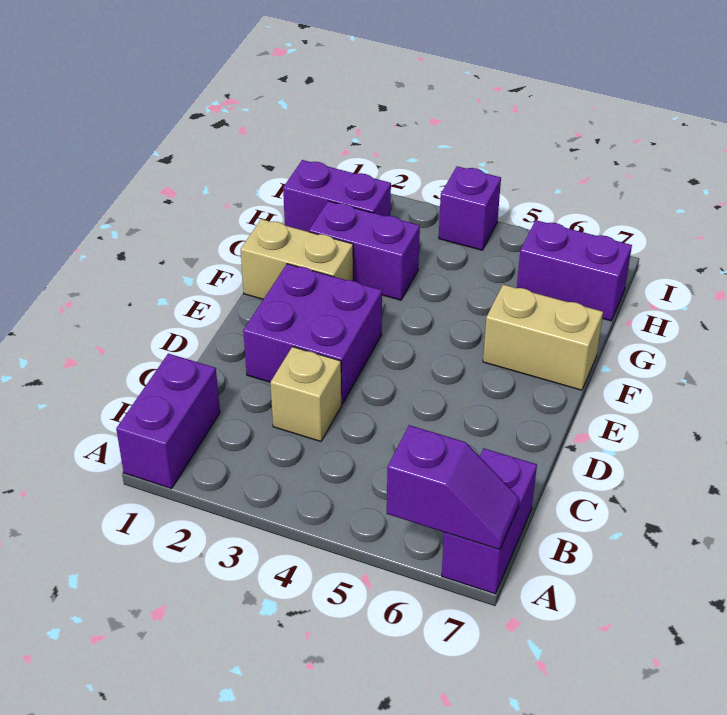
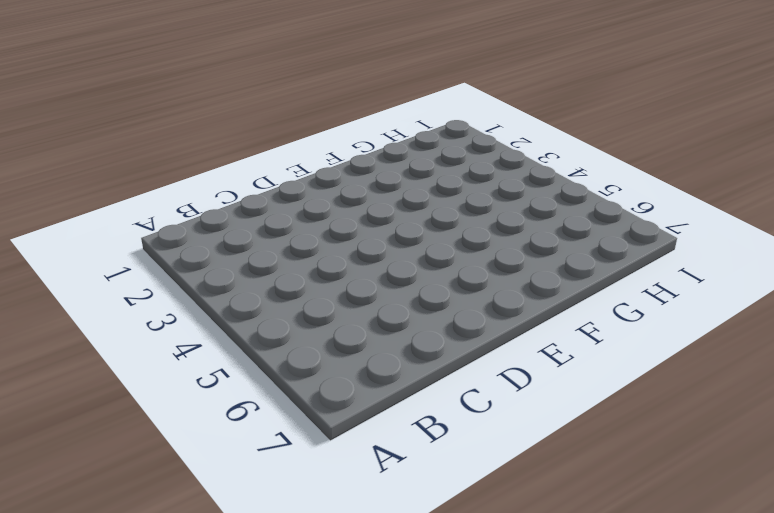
none -> purple 1x2 brick [116,354,220,489]
none -> purple 1x2 brick [442,449,537,594]

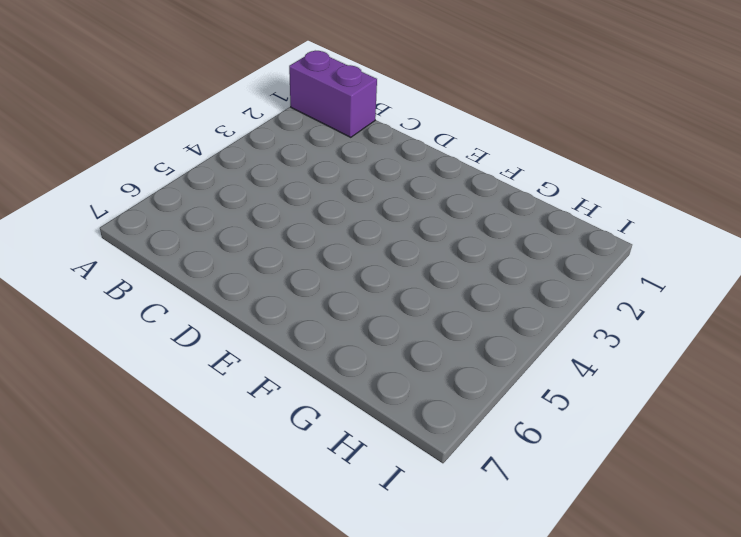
none -> purple 1x2 brick [442,449,537,594]
none -> tan 1x1 brick [270,347,342,442]

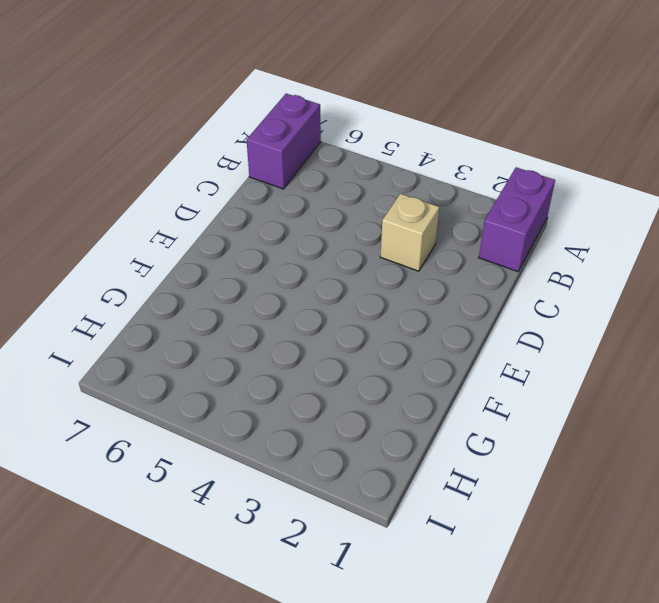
none -> purple 2x2 brick [243,264,382,404]
none -> tan 1x2 brick [241,219,353,299]

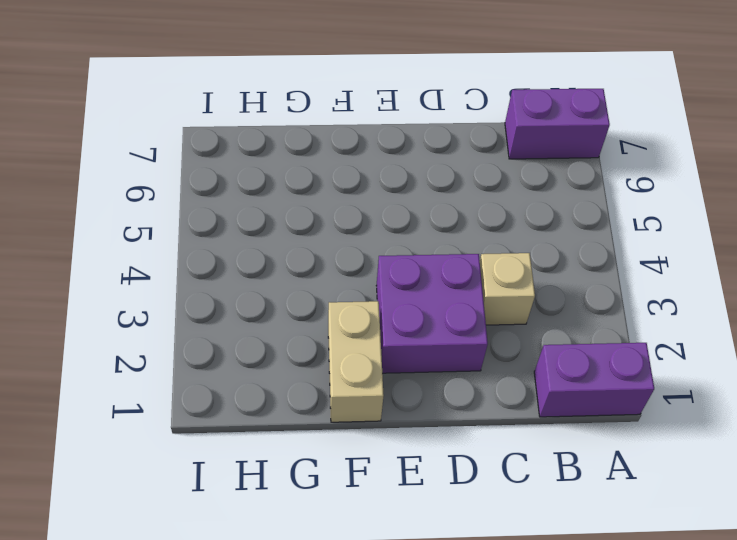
none -> tan 1x2 brick [483,285,603,390]
none -> purple 1x2 brick [309,201,420,300]

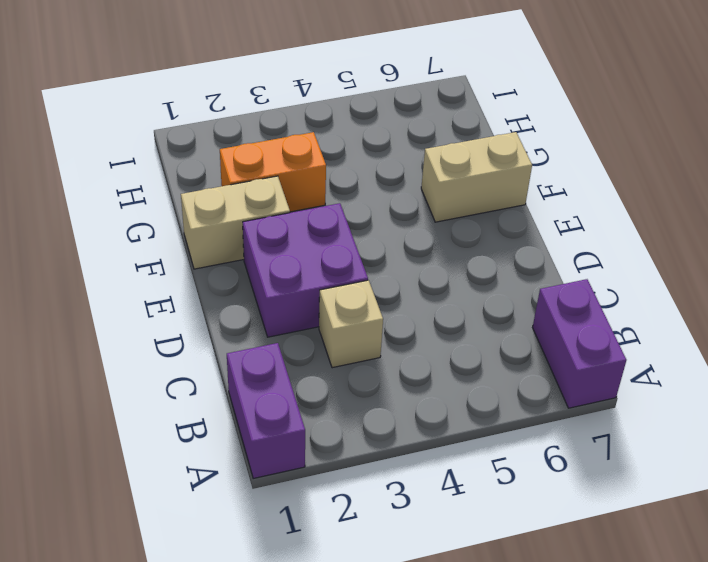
orange 1x2 brick [220,132,326,212] -> purple 1x2 brick [309,201,420,300]
none -> purple 1x2 brick [283,160,391,232]
none -> purple 1x2 brick [517,220,632,321]

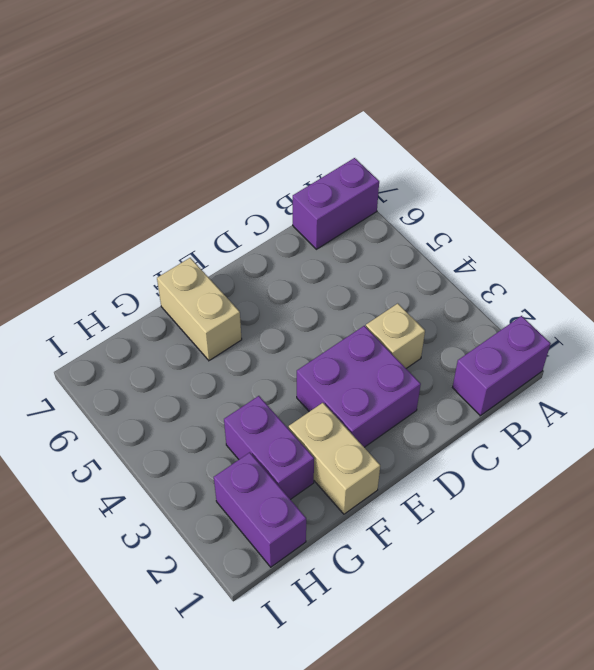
none -> purple 1x2 brick [517,220,632,321]
none -> purple 1x1 brick [439,166,501,250]

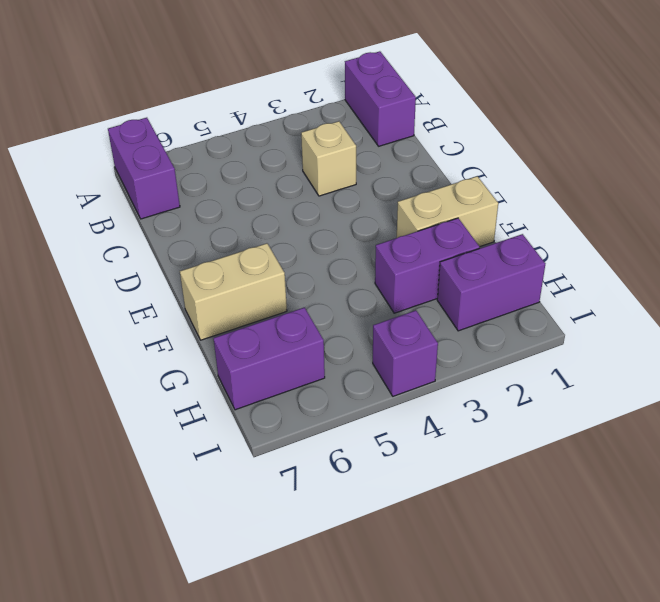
none -> purple 2x2 brick [243,264,382,404]
none -> purple 1x2 slope [387,425,519,550]

